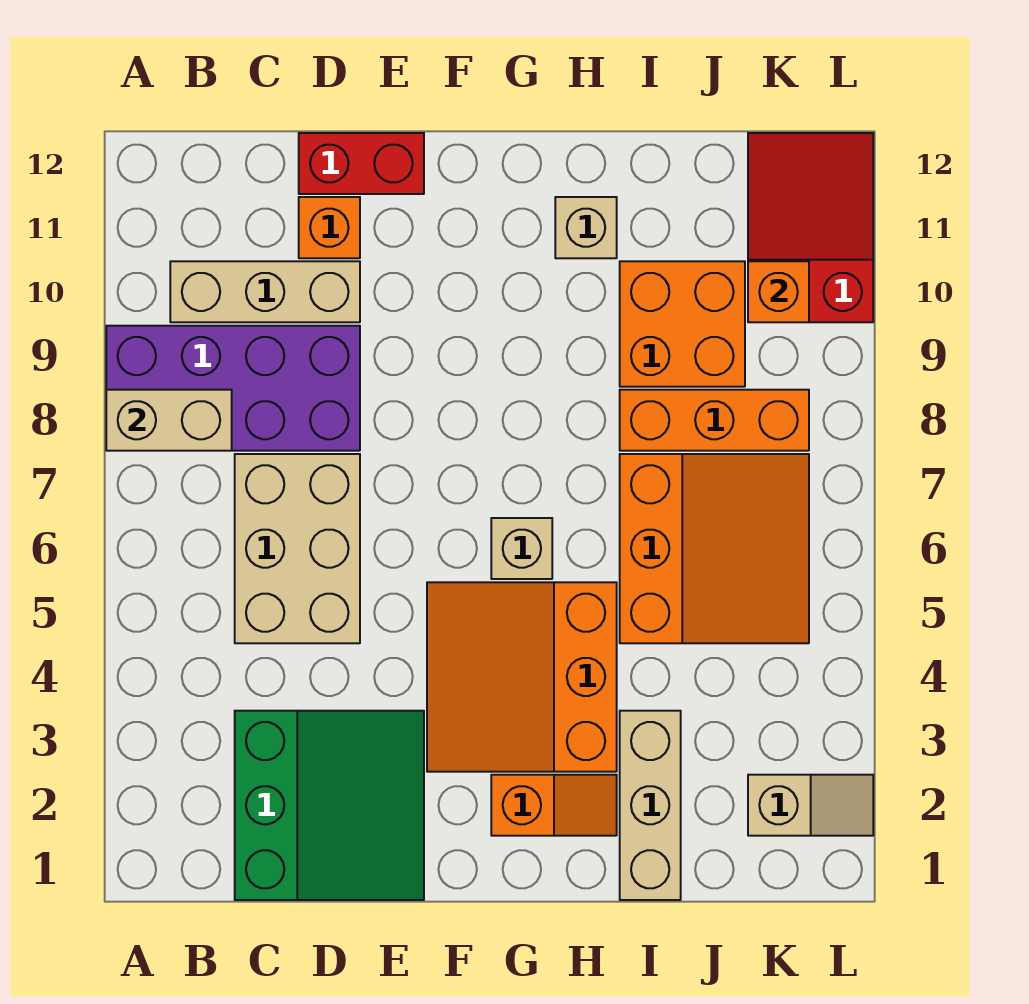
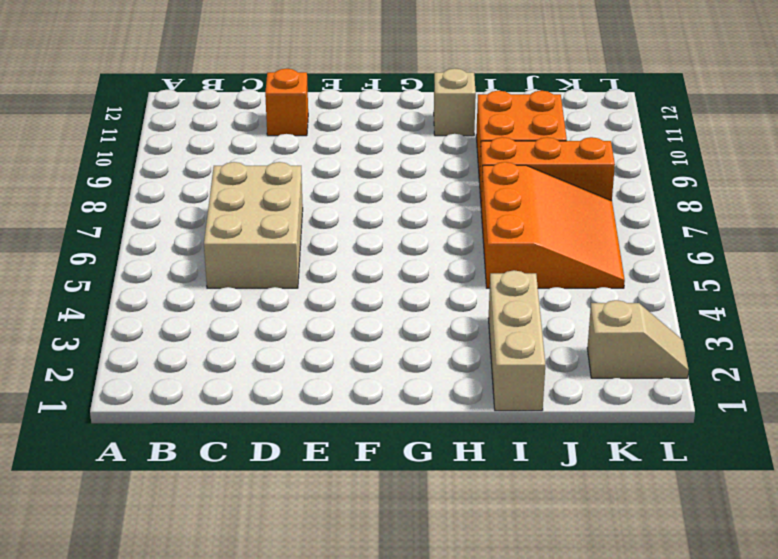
none -> purple 2x4 brick [106,326,360,451]
none -> tan 1x3 brick [170,261,360,322]
none -> green 3x3 slope [235,711,424,900]

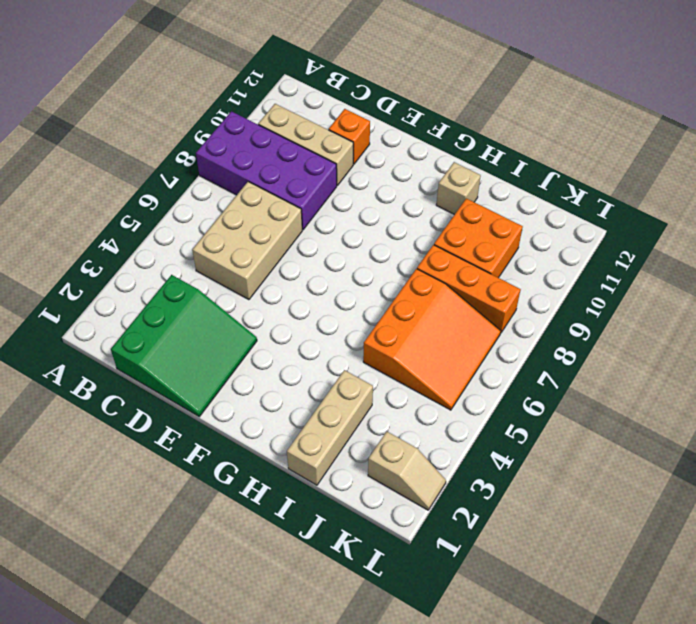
none -> red 1x2 brick [299,133,424,194]
none -> orange 3x3 slope [427,582,617,772]
none -> orange 1x2 slope [491,775,617,836]

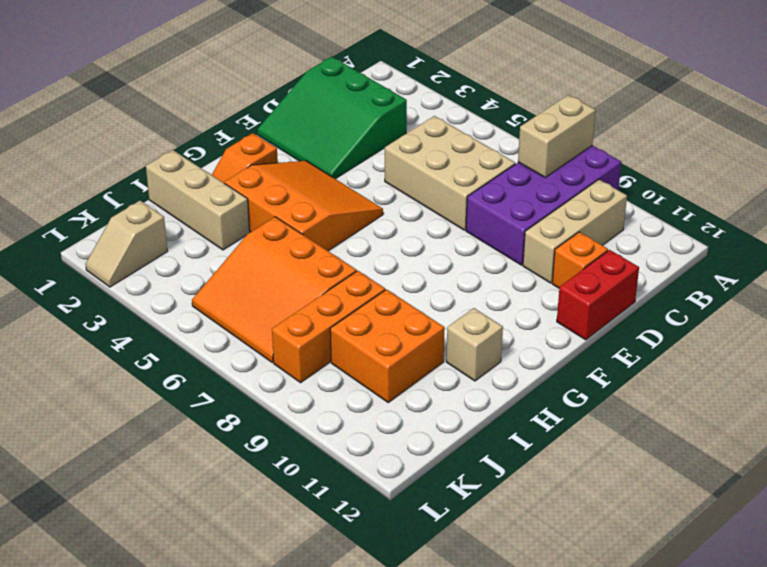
none -> tan 1x1 brick [491,518,552,579]
none -> red 2x3 slope [748,133,873,322]
none -> orange 1x1 brick [748,261,809,322]

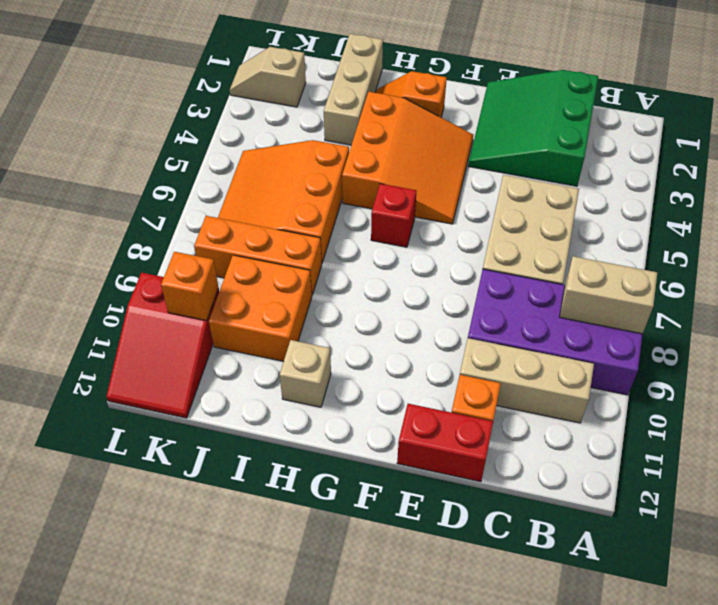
red 1x1 brick [371,184,416,247] -> tan 1x1 brick [491,518,552,579]

